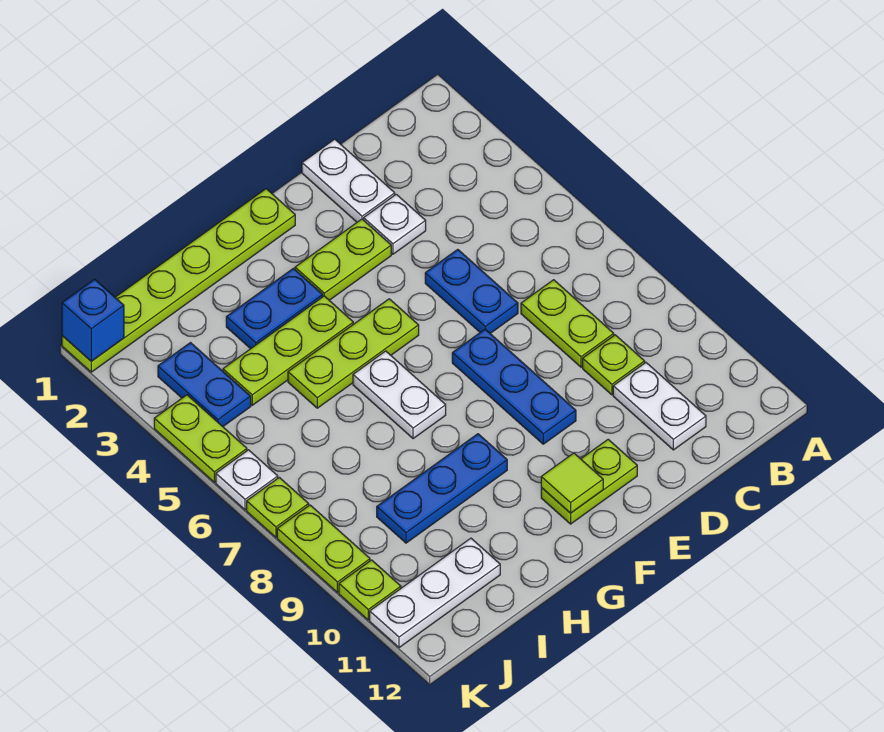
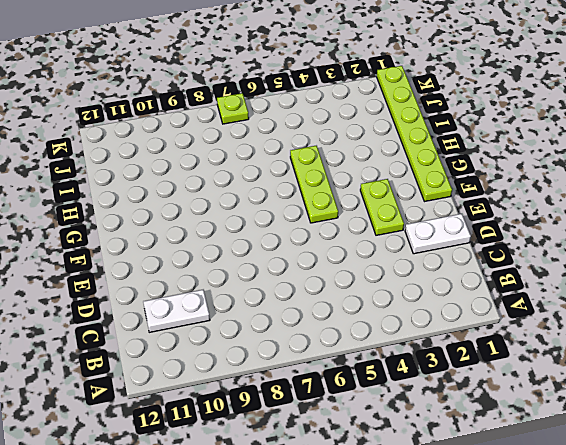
none -> lime 1x2 plate [521,280,614,367]
none -> lime 1x1 plate [583,335,645,395]
none -> white 1x1 plate [364,194,426,254]

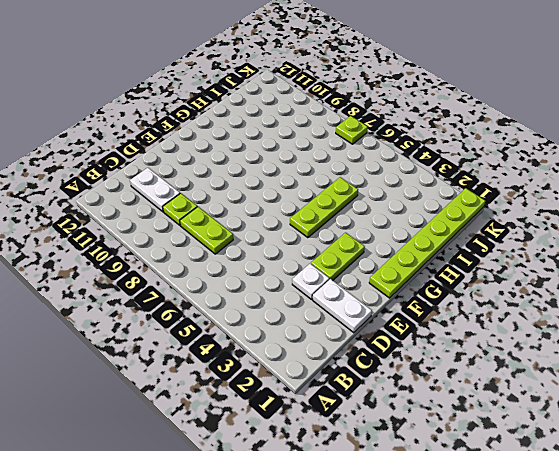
none -> blue 1x2 plate [425,249,518,333]
none -> blue 1x3 plate [452,329,576,444]
none -> lime 1x2 plate [541,439,637,524]

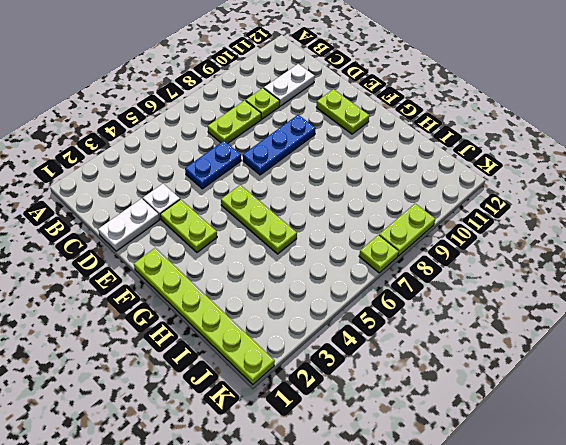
none -> blue 1x2 plate [226,268,323,349]
none -> lime 1x3 plate [223,296,353,405]
none -> white 1x2 plate [353,351,446,439]

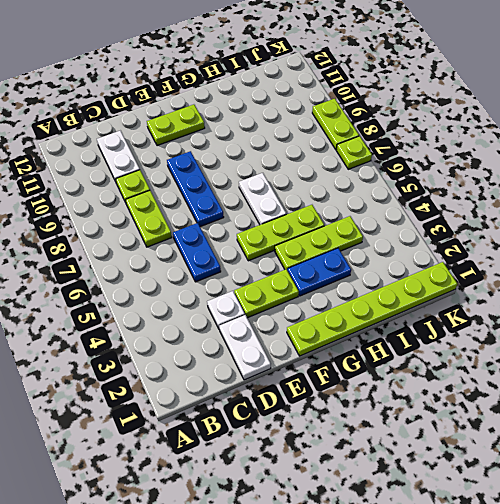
none -> blue 1x3 plate [377,434,507,543]
none -> white 1x3 plate [370,538,500,648]
none -> blue 1x2 plate [158,343,251,426]

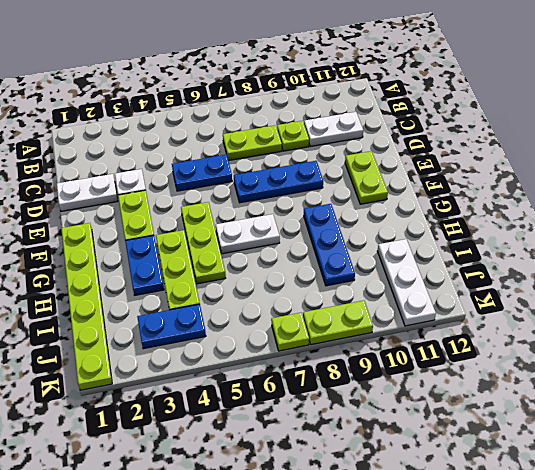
none -> lime 1x2 plate [154,395,247,482]
none -> white 1x1 plate [216,450,278,510]
none -> lime 1x1 plate [339,560,401,620]

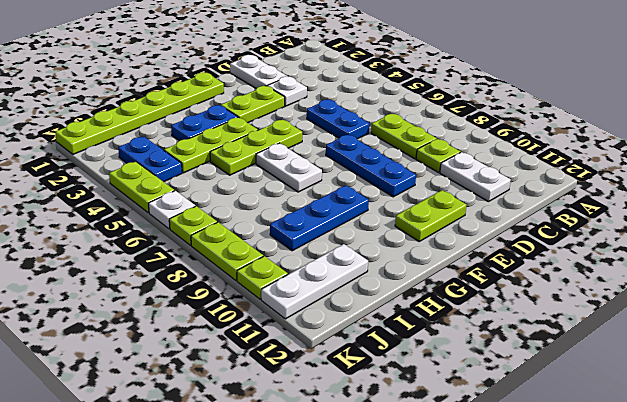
none -> lime 1x1 tile [541,453,603,513]
none -> blue 1x1 brick [62,279,124,361]

